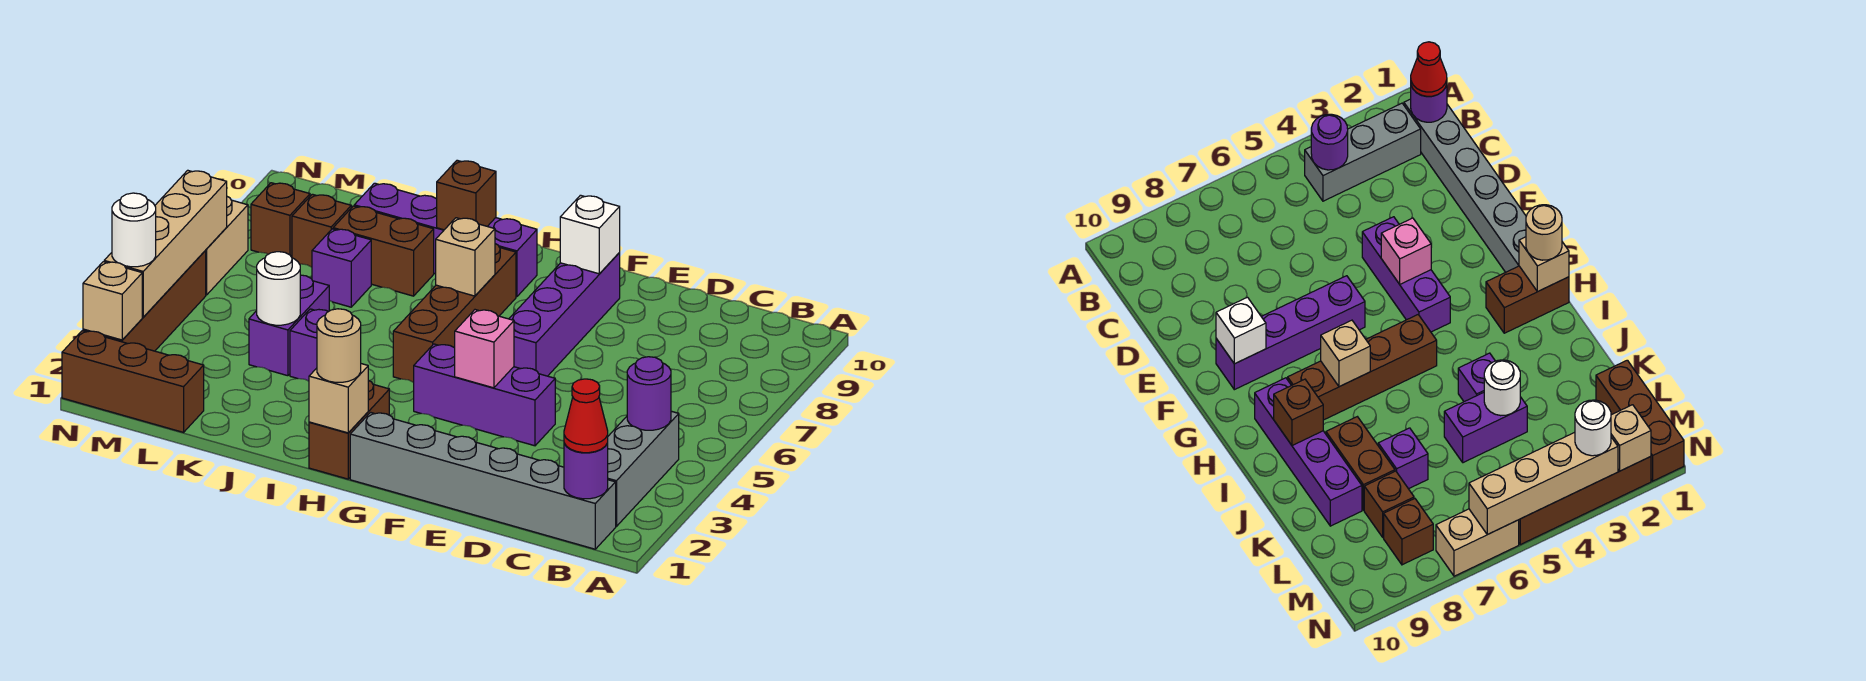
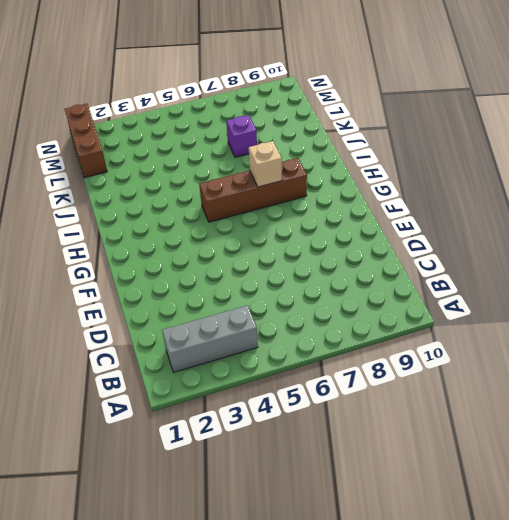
none -> grey 1x6 brick [350,412,616,549]
none -> purple 1x3 brick [414,344,555,446]
none -> purple 1x4 brick [509,253,620,376]

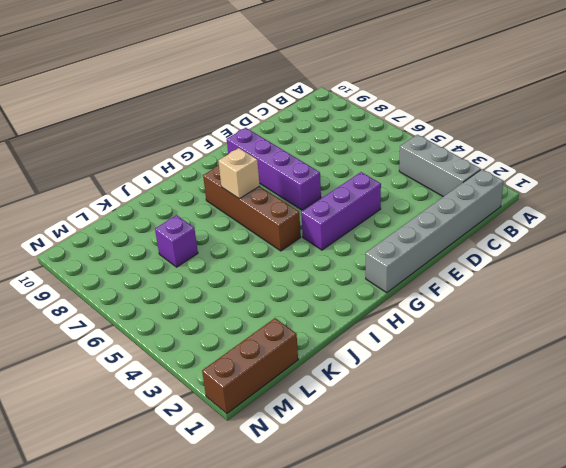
none -> brown 1x2 brick [309,380,389,479]
none -> purple 1x4 brick [354,183,537,297]
none -> purple 1x1 brick [290,309,328,381]

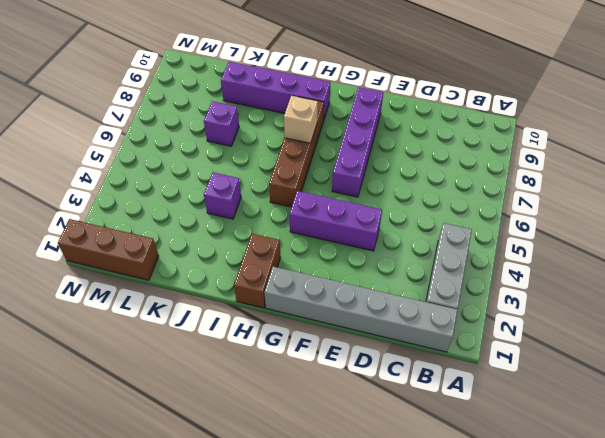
none -> brown 1x2 brick [333,206,434,296]
none -> purple 1x2 brick [249,275,329,376]
none -> brown 1x1 brick [292,194,351,267]

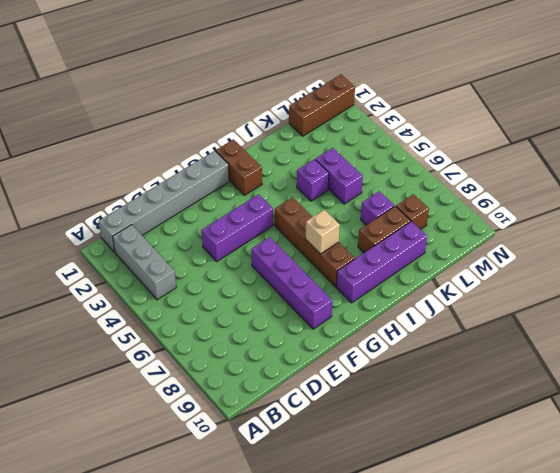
none -> brown 1x1 brick [251,183,310,257]
none -> brown 1x4 brick [83,251,206,351]
none -> tan 1x2 brick [205,197,248,295]

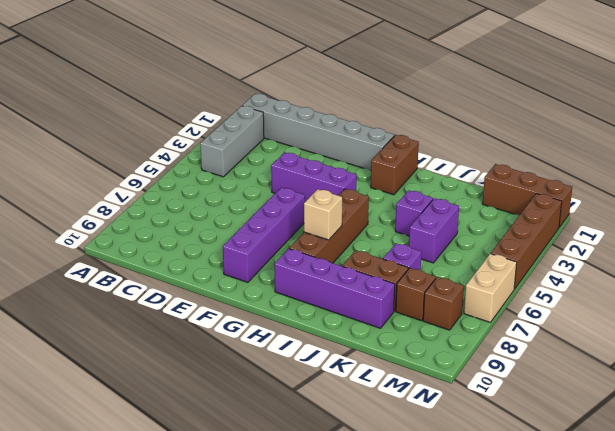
none -> purple 1x1 round brick [564,443,608,499]
none -> purple 1x1 round brick [627,357,671,430]
none -> pink 1x1 brick [455,310,514,388]

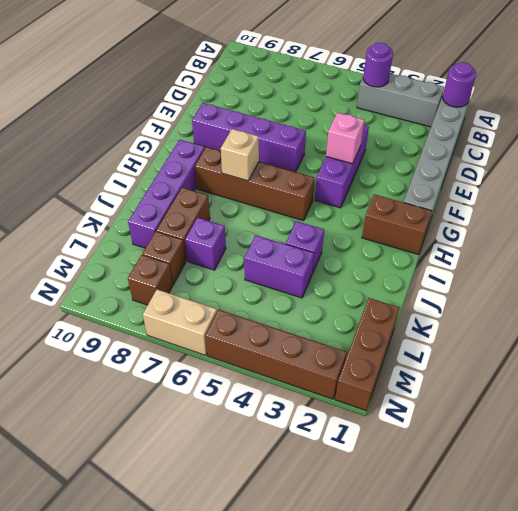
none -> white 1x1 brick [560,195,620,274]
none -> tan 1x1 brick [309,364,368,433]
none -> brown 1x1 brick [437,160,496,230]

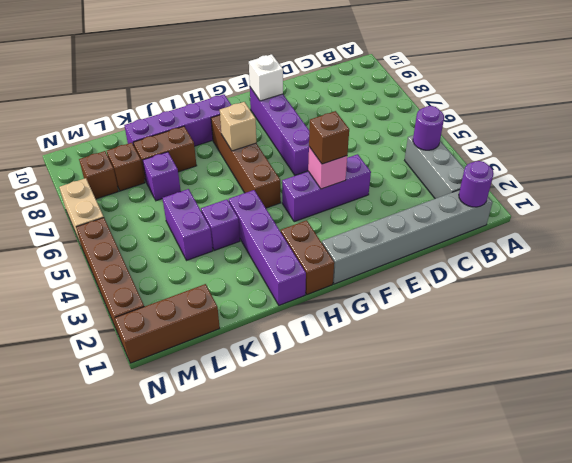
brown 1x1 brick [309,111,349,164] -> brown 1x1 brick moved to [437,160,496,230]
purple 1x4 brick [229,190,306,305] -> none
none -> tan 1x1 brick [309,364,368,433]
none -> white 1x1 round brick [257,252,300,325]
none -> tan 1x1 brick [83,262,142,340]

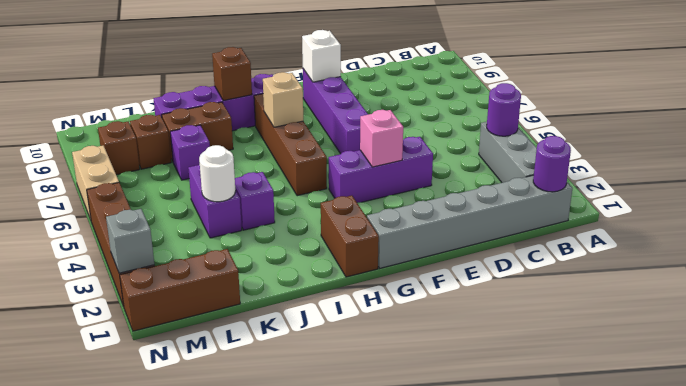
grey 1x1 brick [106,209,154,273] -> tan 1x1 brick [83,262,142,340]
none -> tan 1x1 brick [309,364,368,433]
none -> tan 1x4 brick [104,170,227,317]
none -> red 1x1 cone [564,379,608,453]

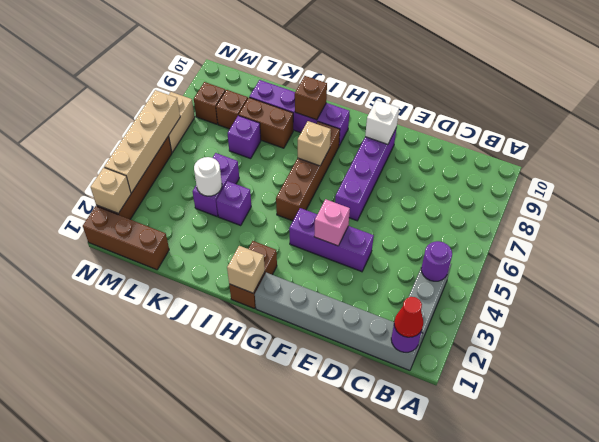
none -> tan 1x1 round brick [317,309,361,382]
none -> white 1x1 round brick [112,193,156,267]

